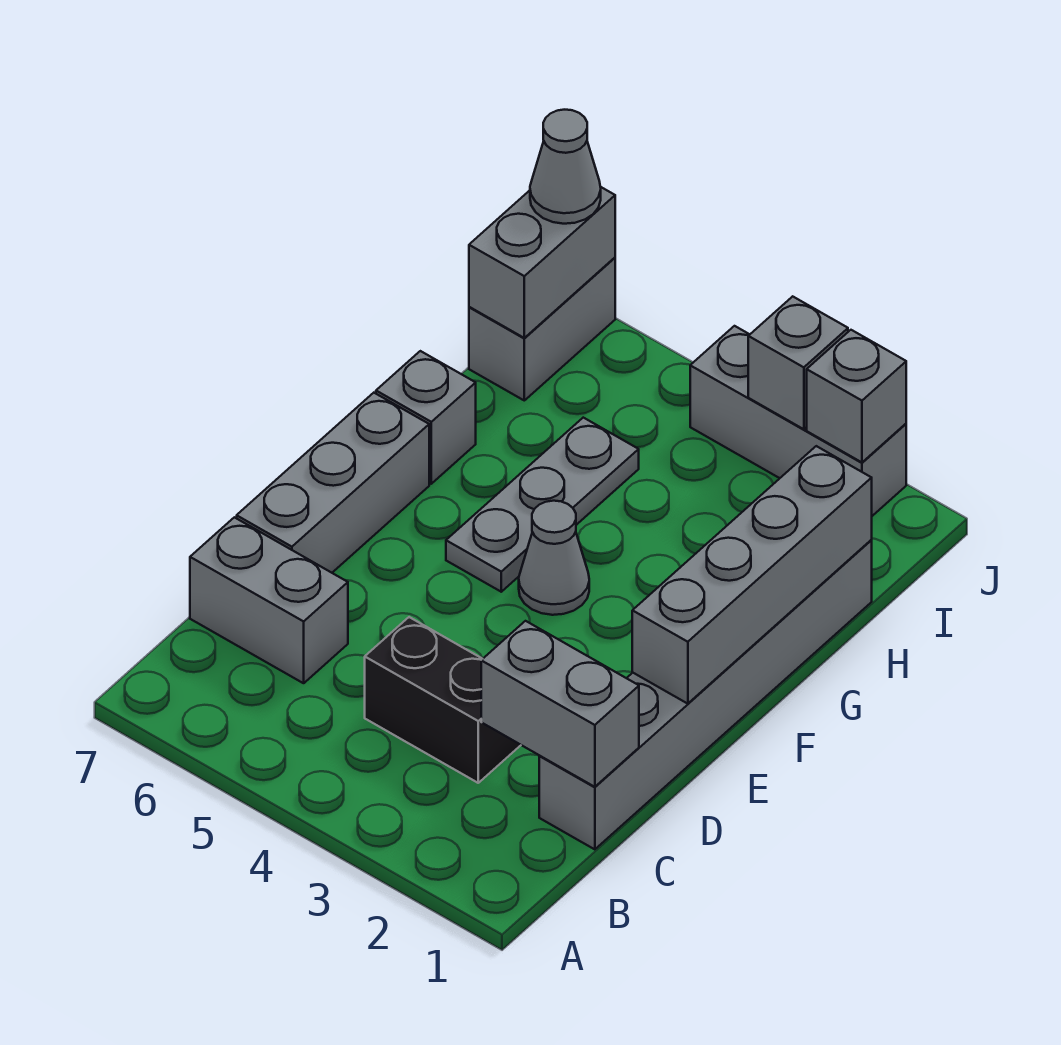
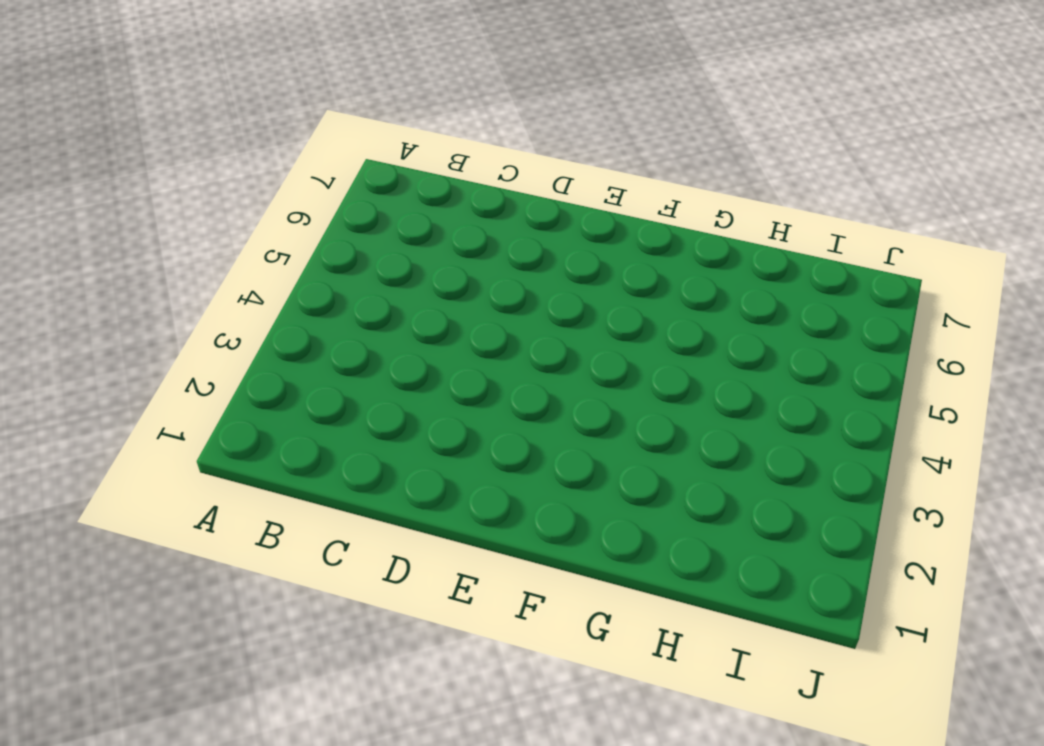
none -> grey 1x6 brick [539,540,872,849]
none -> black 1x2 brick [365,617,521,783]
none -> grey 1x2 brick [190,517,348,683]

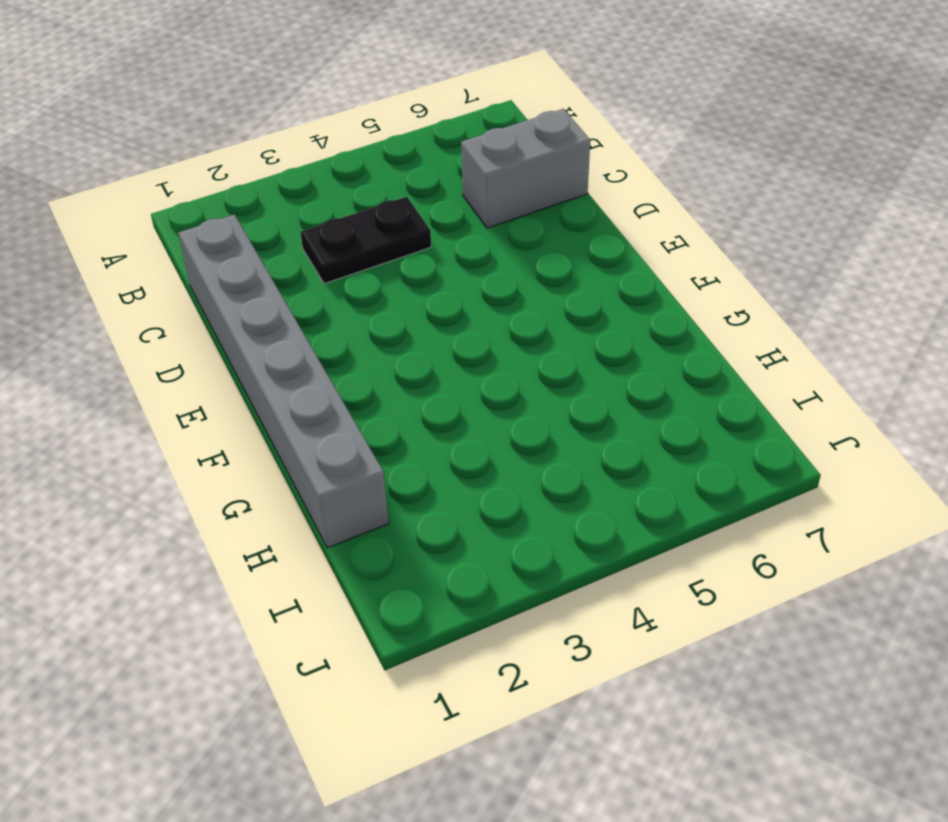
black 1x2 plate [300,197,431,284] -> black 1x2 brick [365,617,521,783]
none -> grey 1x3 brick [237,393,429,573]
none -> grey 1x1 cone [519,501,589,615]
none -> grey 1x3 plate [446,418,639,592]

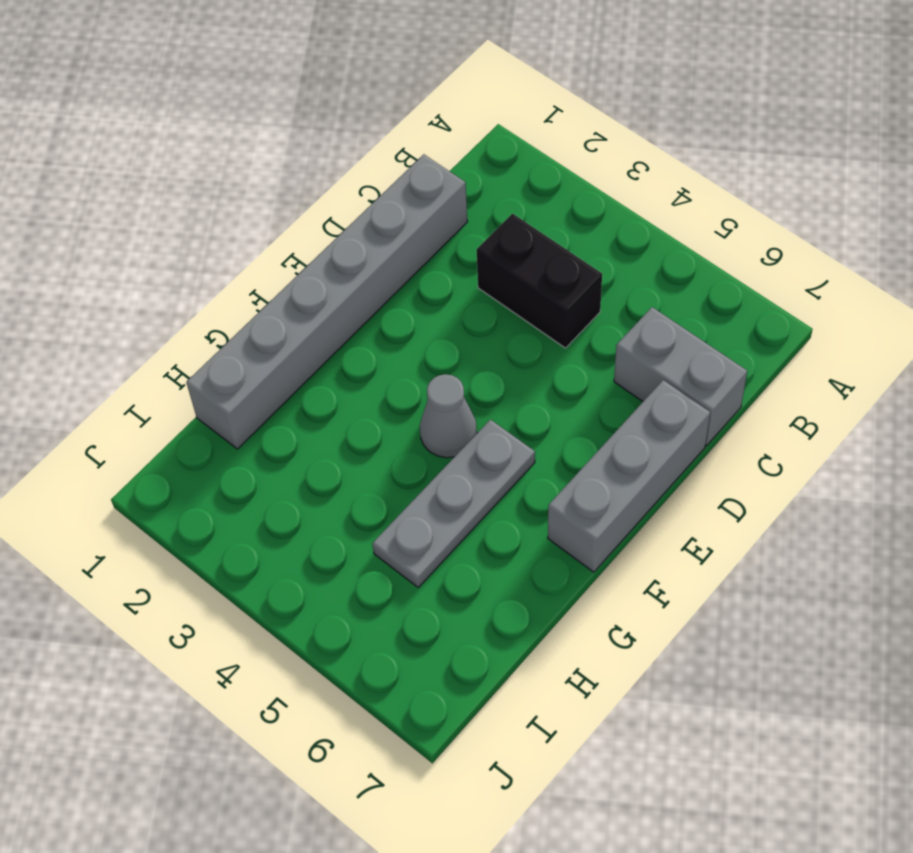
none -> grey 1x1 brick [376,351,476,484]
none -> grey 1x2 brick [469,258,615,400]
none -> grey 1x3 brick [690,326,906,516]

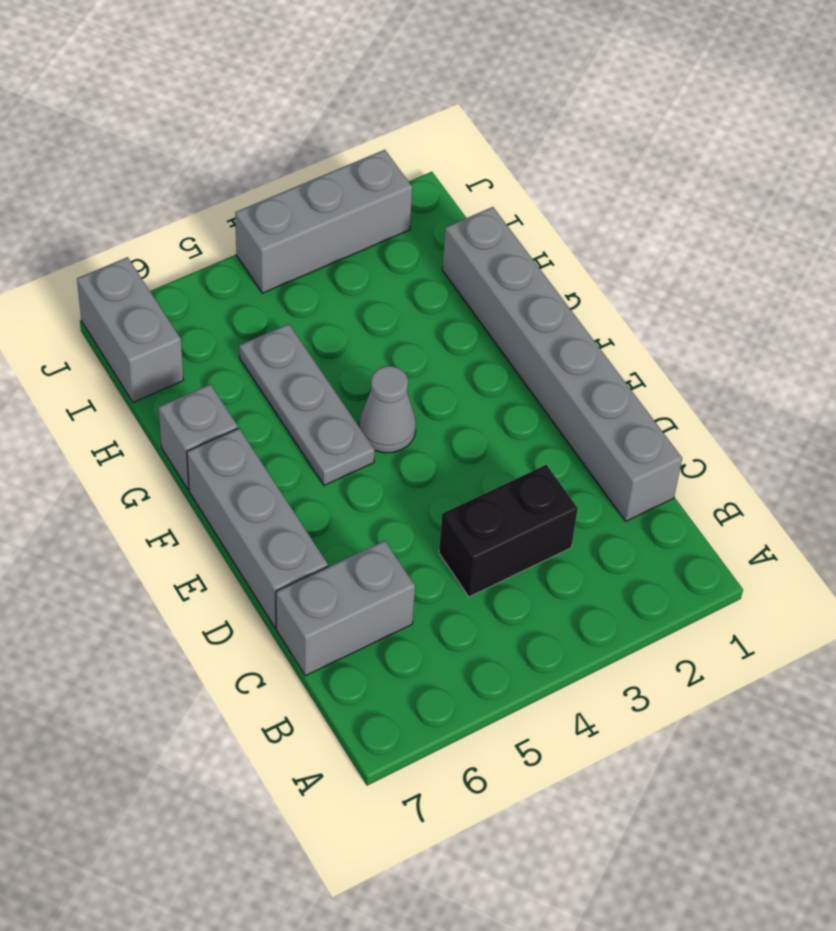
none -> grey 1x2 brick [481,621,639,787]
none -> grey 1x4 brick [632,446,872,704]
none -> grey 1x2 brick [469,187,615,338]

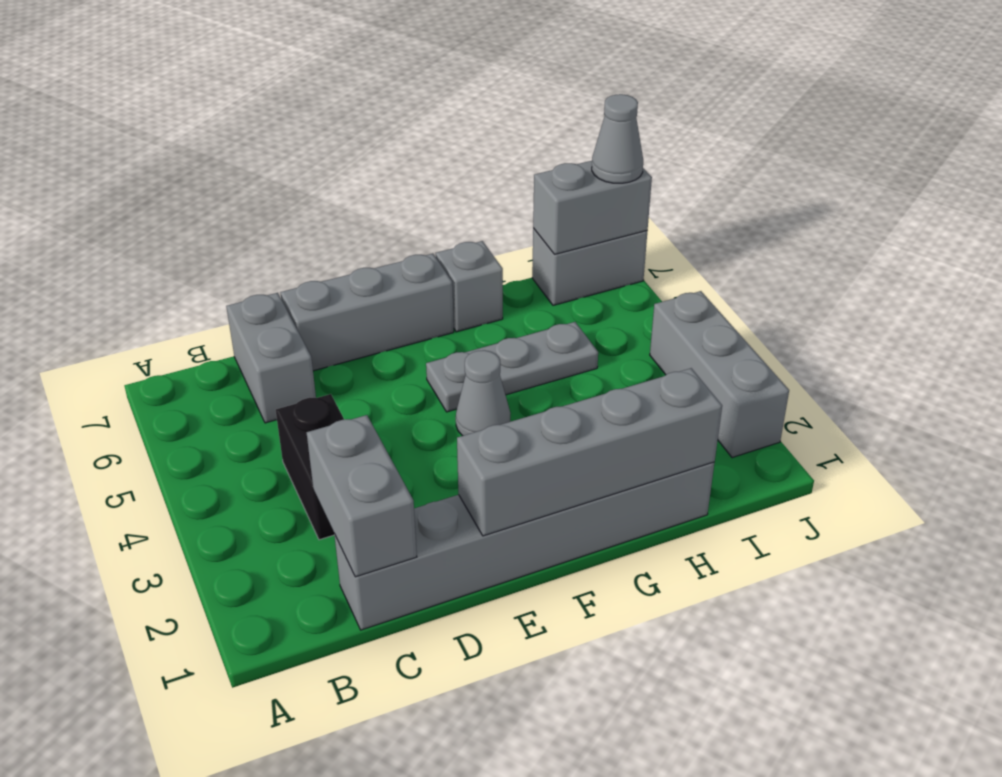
none -> grey 1x1 brick [807,330,906,462]
none -> grey 1x1 brick [748,296,848,429]

